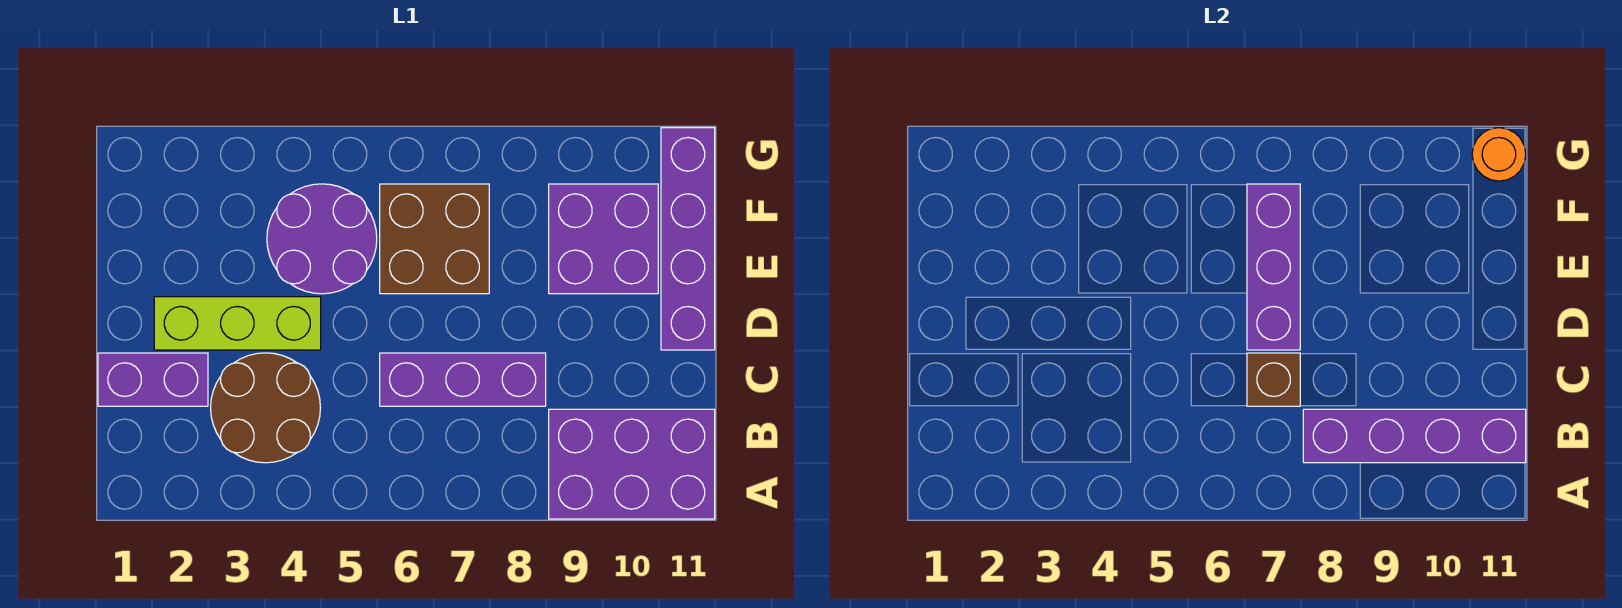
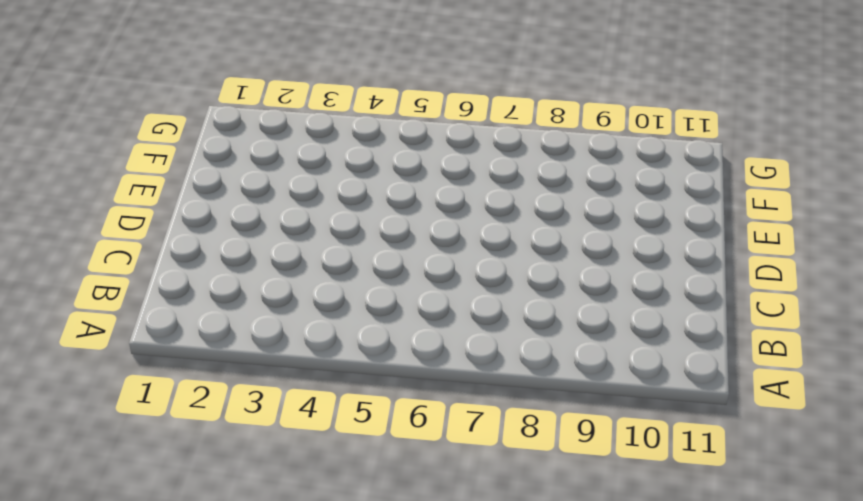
none -> purple 2x3 brick [549,409,715,519]
none -> brown 2x2 round brick [211,353,320,463]
none -> purple 1x2 brick [98,353,208,406]

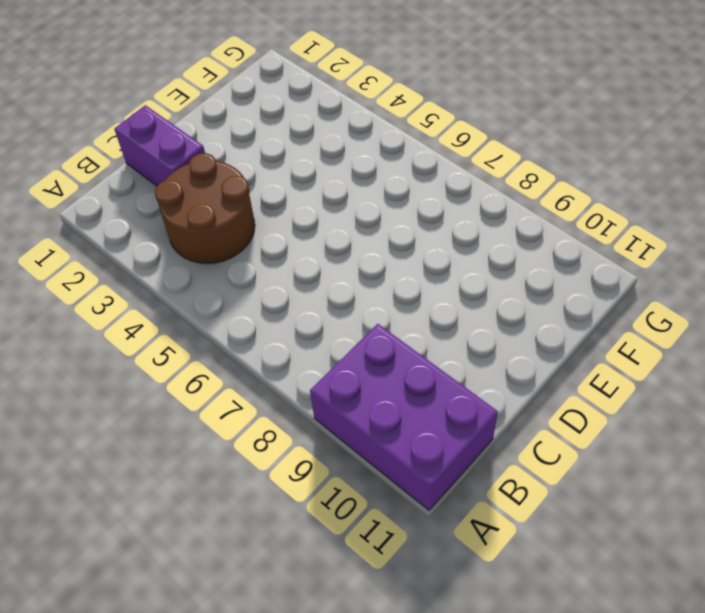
none -> purple 1x3 brick [380,353,546,406]
none -> lime 1x3 brick [154,297,321,350]
none -> purple 1x4 brick [661,128,715,350]

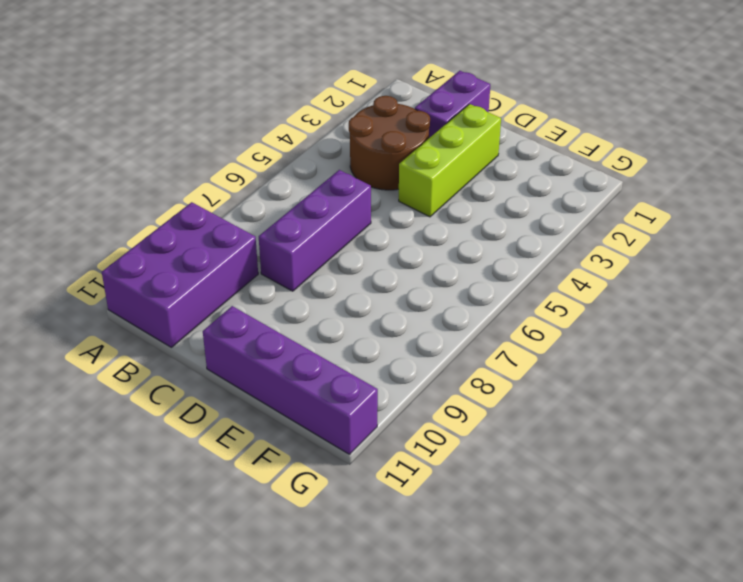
none -> purple 2x2 round brick [267,184,377,294]
none -> brown 2x2 brick [380,184,489,294]
none -> purple 2x2 brick [549,184,658,294]

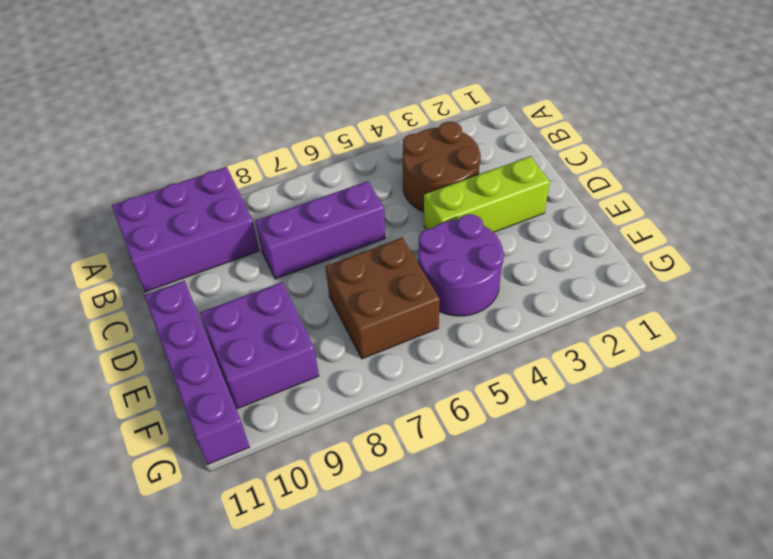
none -> purple 1x2 brick [98,353,208,406]
none -> purple 1x4 brick [1303,409,1526,463]
none -> brown 1x1 brick [1247,353,1300,406]

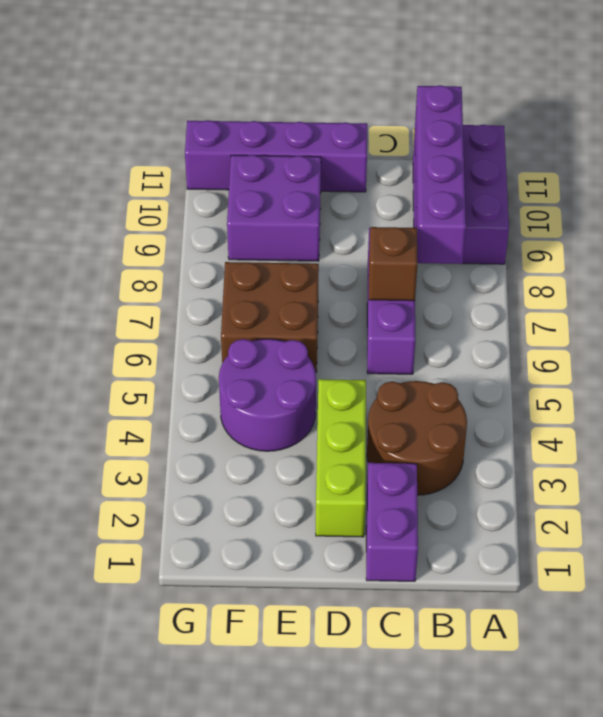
none -> purple 1x3 brick [1247,184,1300,350]
none -> orange 1x1 round brick [1472,128,1526,181]

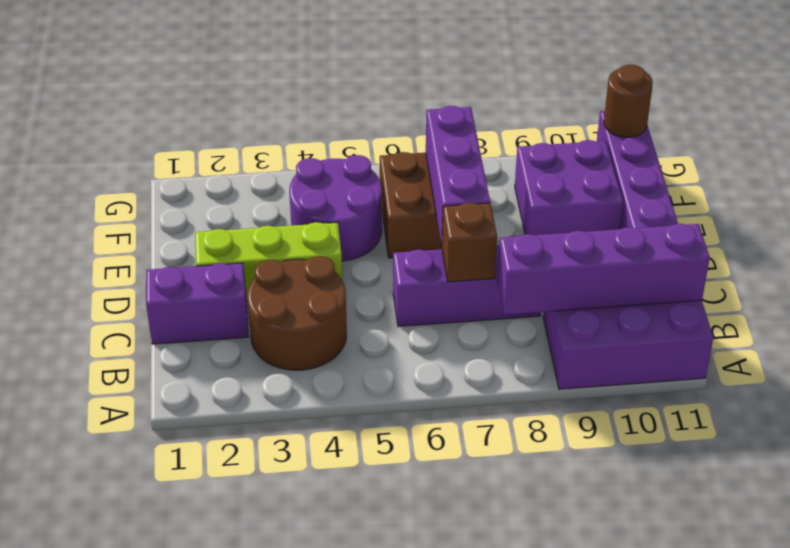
brown 1x1 round brick [604,65,653,137] -> orange 1x1 round brick [1472,128,1526,181]

